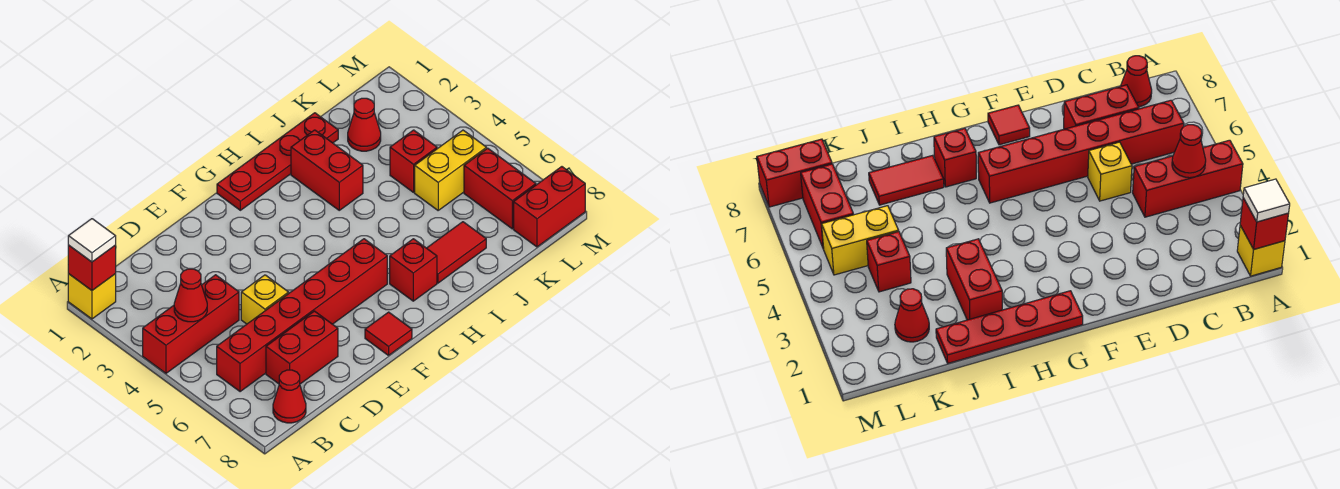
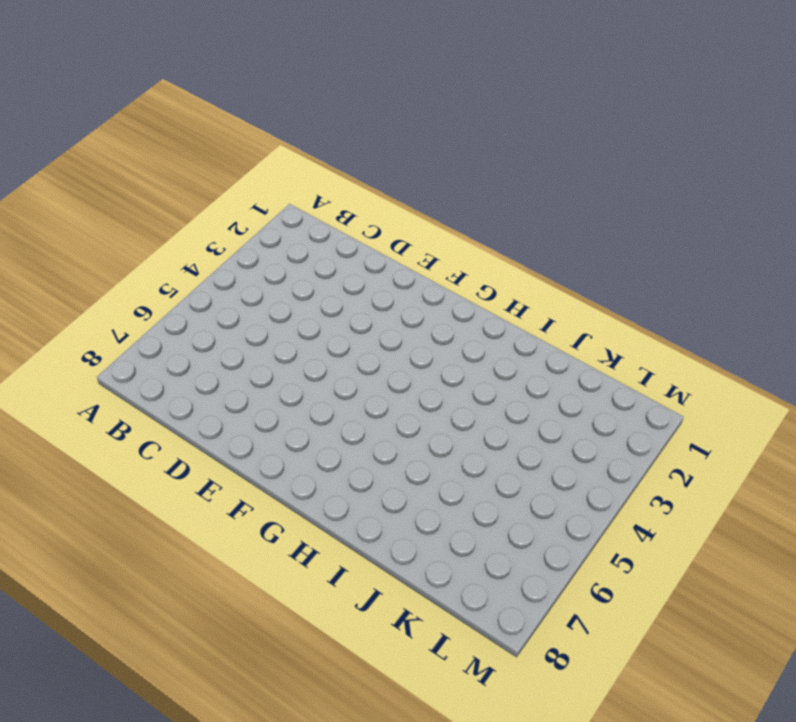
none -> yellow 1x1 brick [68,274,116,319]
none -> red 1x3 brick [143,275,239,373]
none -> red 1x6 brick [217,239,387,392]

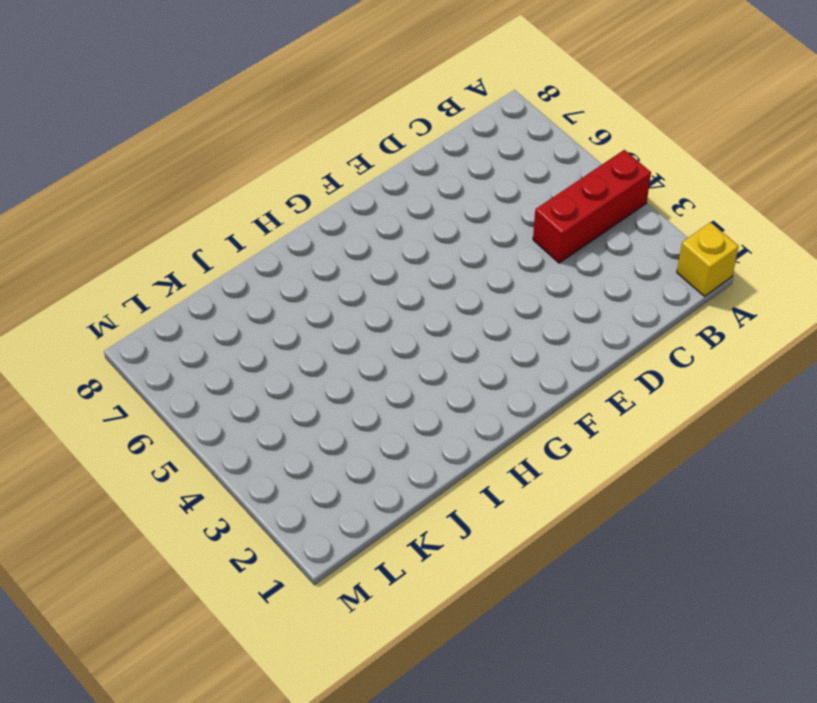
none -> red 1x6 brick [217,239,387,392]
none -> red 1x1 cone [273,370,306,423]
none -> red 1x2 brick [266,311,338,384]

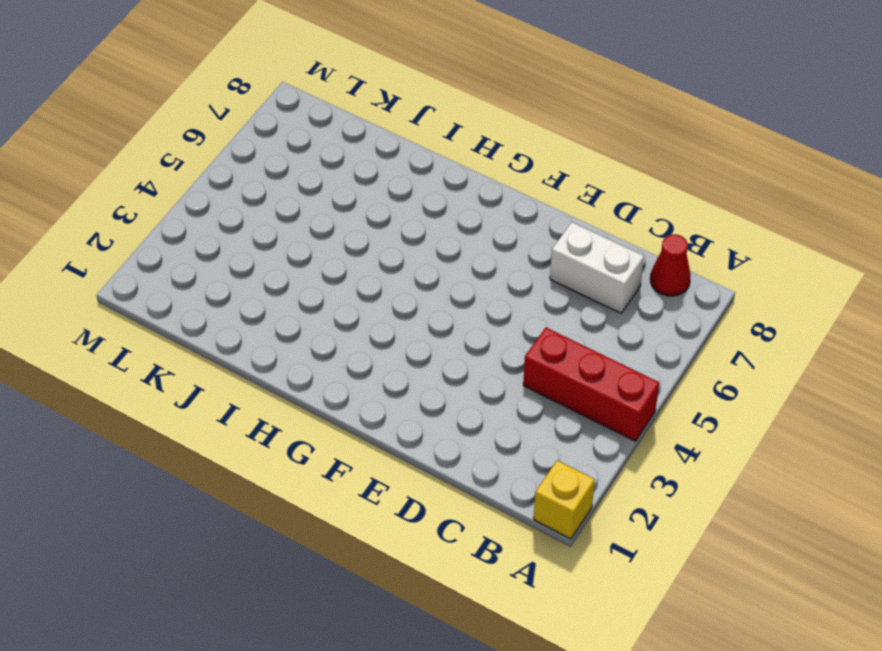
white 1x2 brick [550,222,644,313] -> red 1x2 brick [266,311,338,384]
none -> red 1x6 brick [217,239,387,392]
none -> yellow 1x1 brick [241,275,289,324]
none -> red 1x1 tile [365,312,412,355]

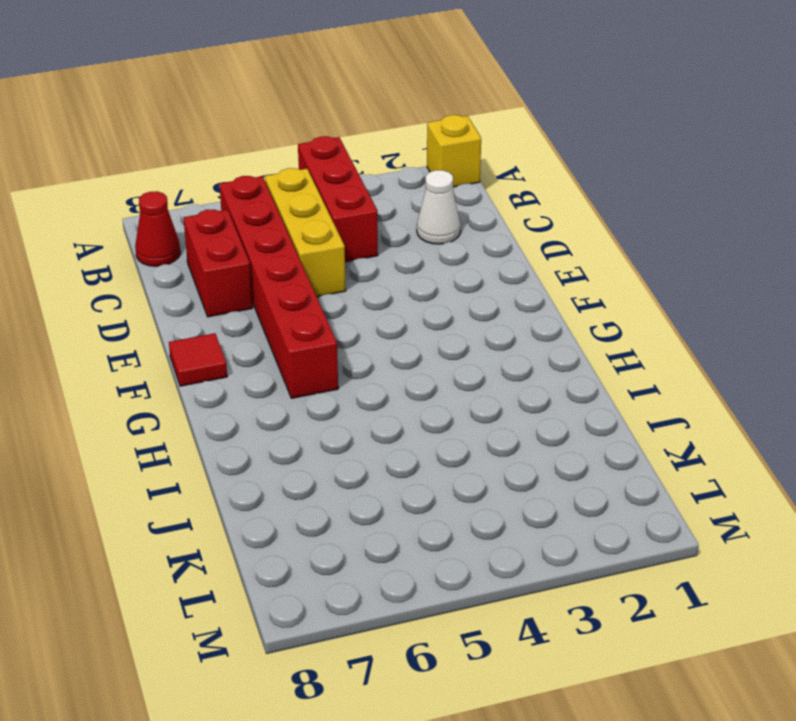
yellow 1x3 brick [265,168,346,297] -> yellow 1x1 brick [241,275,289,324]
white 1x1 cone [417,170,461,244] -> none
none -> red 1x4 plate [217,113,338,210]
none -> red 1x1 brick [390,239,437,301]
none -> red 1x2 brick [291,130,363,210]

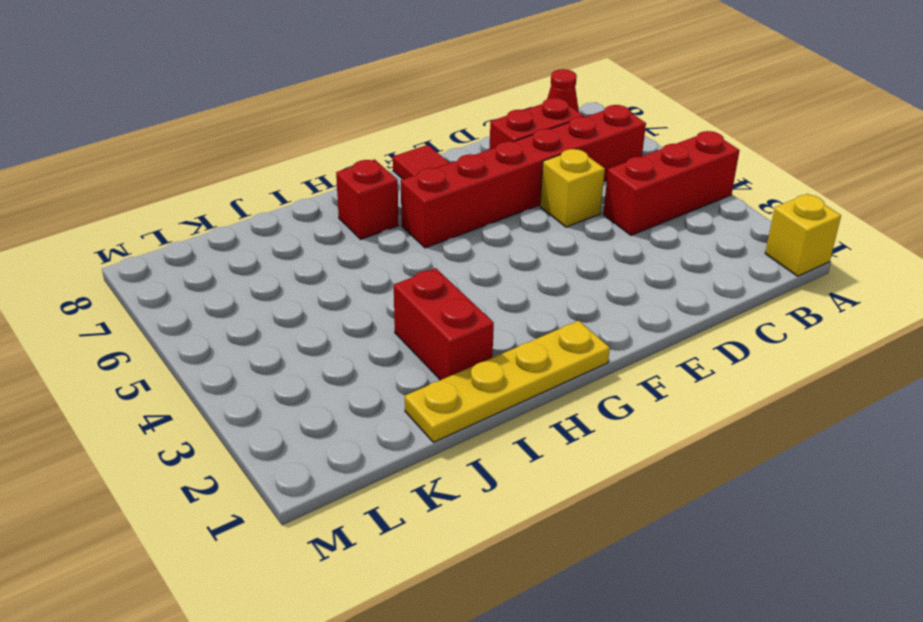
yellow 1x4 plate [405,321,610,442] -> red 1x4 plate [217,113,338,210]
none -> red 1x2 tile [427,222,486,283]
none -> red 1x1 cone [348,98,381,151]
none -> red 1x1 brick [390,130,437,192]

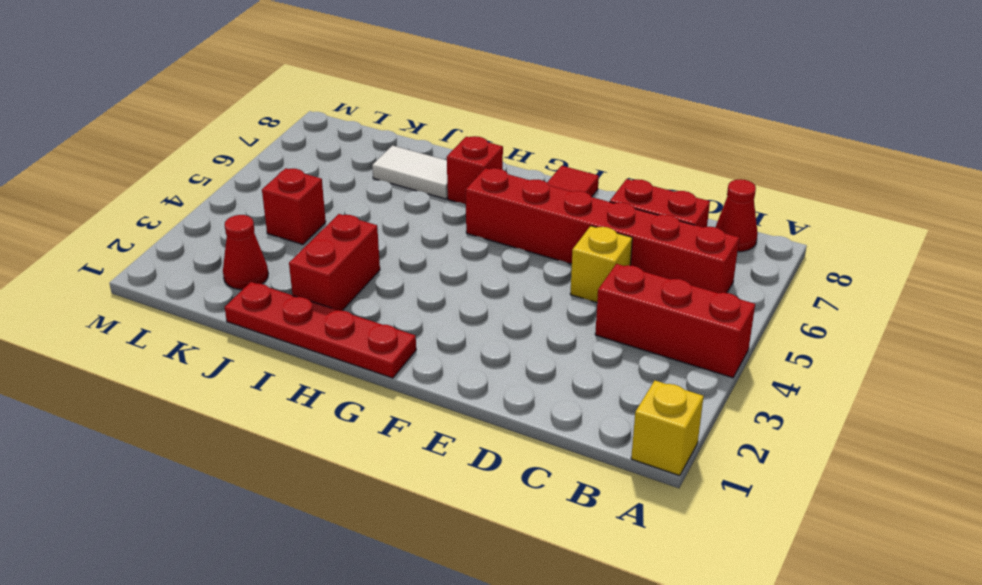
white 1x2 tile [372,146,448,199] -> red 1x2 tile [427,222,486,283]
none -> yellow 1x2 brick [415,130,487,210]
none -> red 1x2 brick [464,148,536,229]
none -> red 1x2 brick [514,167,585,247]

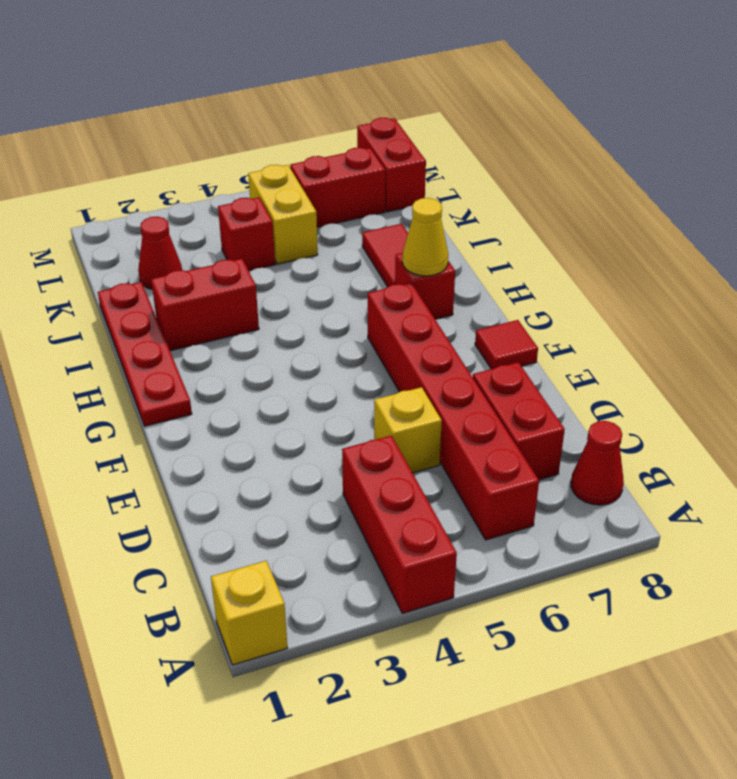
yellow 1x1 cone [402,198,448,276] -> none
none -> red 1x1 brick [68,245,116,290]
none -> red 1x1 cone [174,269,207,322]
none -> white 1x1 tile [68,219,116,262]

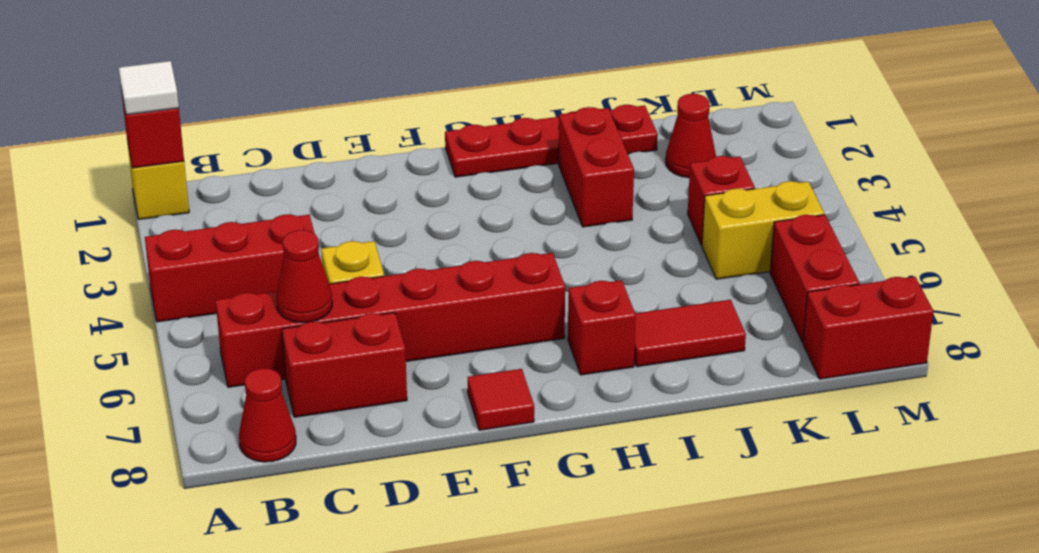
red 1x1 cone [277,230,332,323] -> red 1x1 cone moved to [174,269,207,322]

